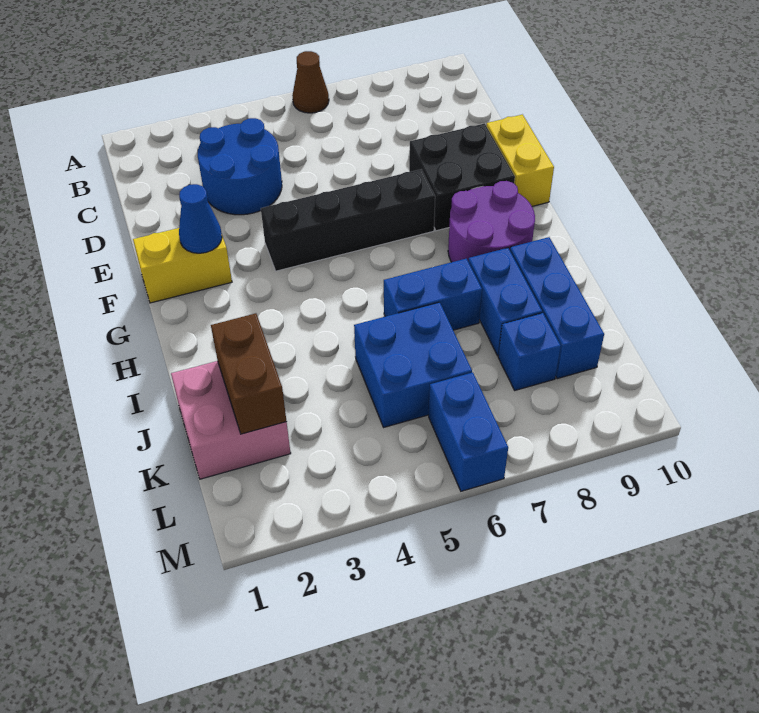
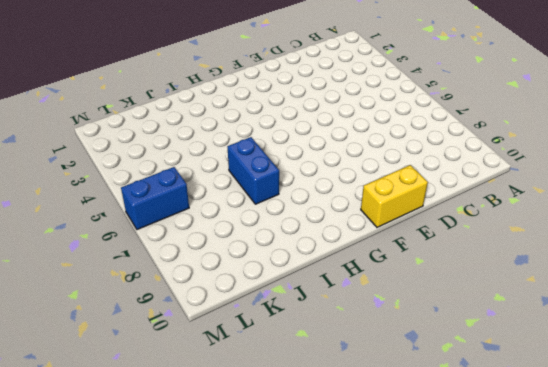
none -> brown 1x1 cone [292,51,329,113]
none -> blue 2x2 round brick [198,118,282,215]
none -> black 2x2 brick [409,123,515,231]

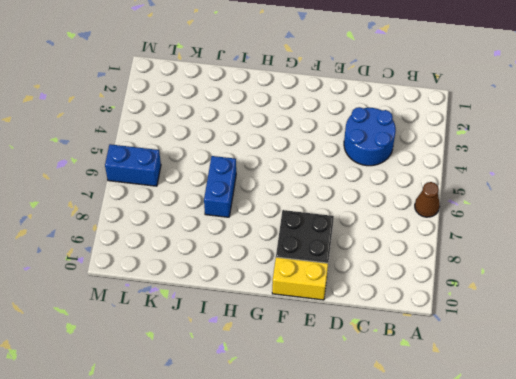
none -> yellow 1x2 brick [133,228,232,303]
none -> black 1x4 brick [261,169,435,271]
none -> purple 2x2 round brick [448,181,535,262]

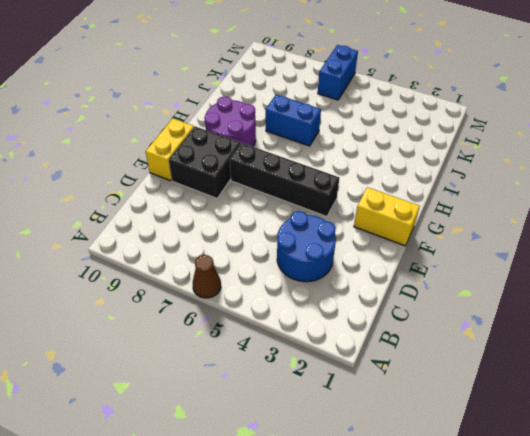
none -> blue 1x2 brick [468,248,542,356]
none -> blue 1x3 brick [510,237,604,379]
none -> pink 2x2 brick [171,361,291,479]

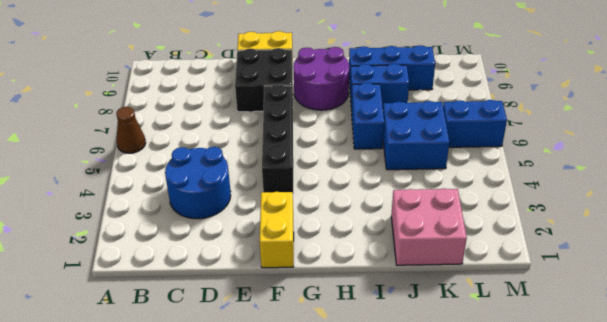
none -> blue 1x1 brick [498,313,561,390]
none -> blue 1x1 cone [179,184,222,253]
none -> brown 1x2 brick [211,313,287,434]

